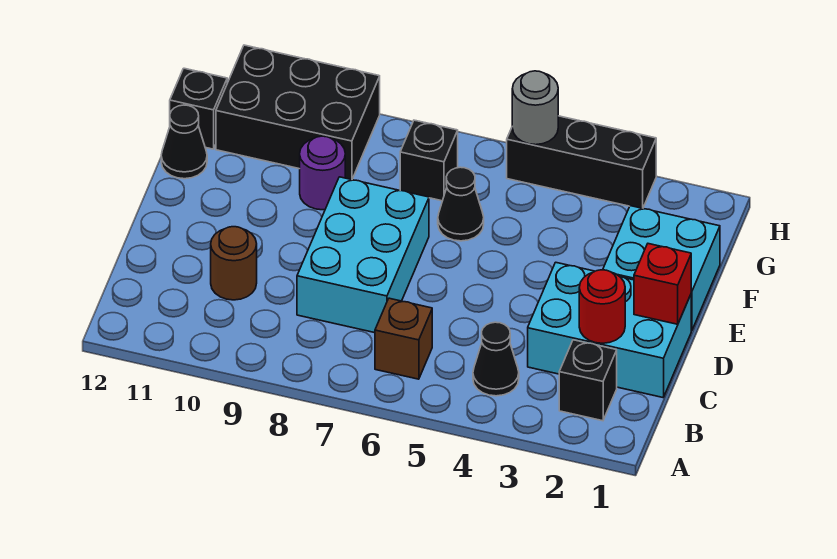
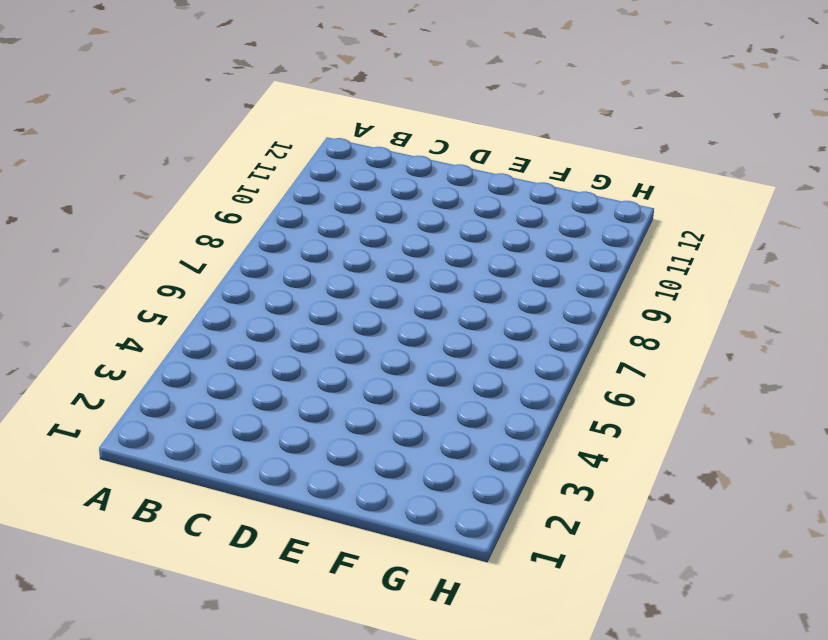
none -> black 1x1 brick [559,340,617,421]
none -> black 1x1 cone [473,322,519,396]
none -> brown 1x1 brick [375,298,432,379]

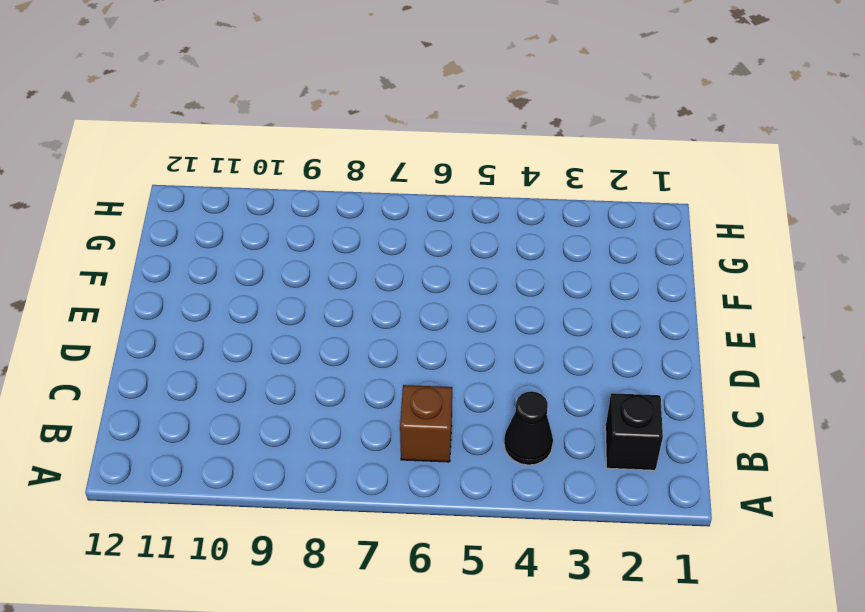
none -> cyan 2x3 brick [528,262,691,397]
none -> cyan 2x3 brick [297,177,429,333]
none -> brown 1x1 round brick [211,227,257,300]

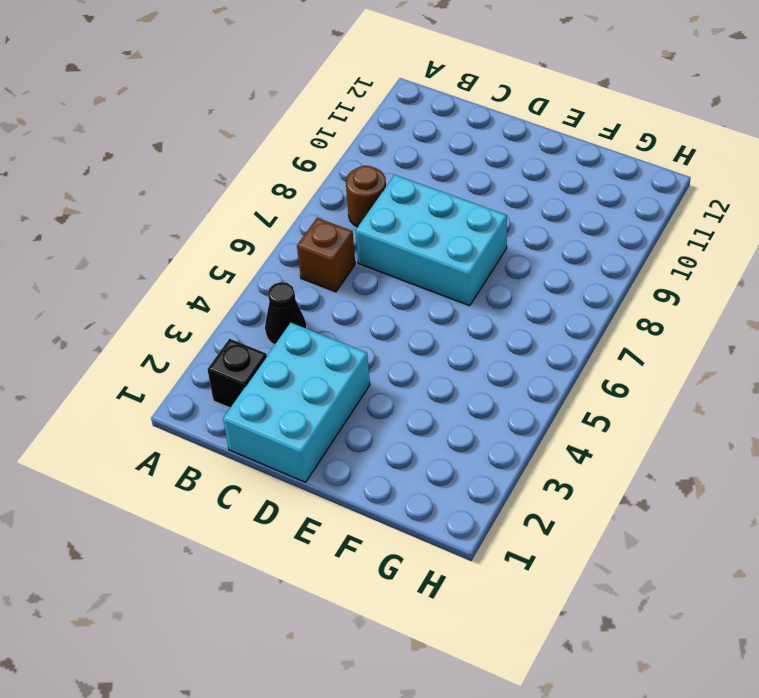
brown 1x1 round brick [346,166,386,227] -> brown 1x1 round brick moved to [211,227,257,300]
none -> cyan 2x2 brick [603,206,720,331]
none -> black 1x1 cone [438,167,484,241]
none -> purple 1x1 round brick [300,136,345,210]

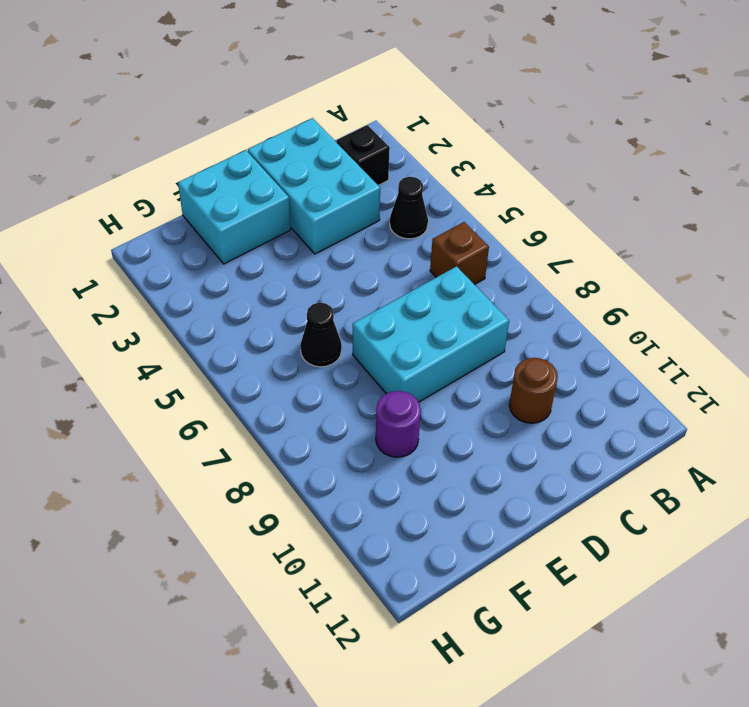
none -> black 1x1 cone [161,105,207,179]
none -> black 1x1 brick [400,120,458,201]
none -> black 2x3 brick [216,45,380,180]

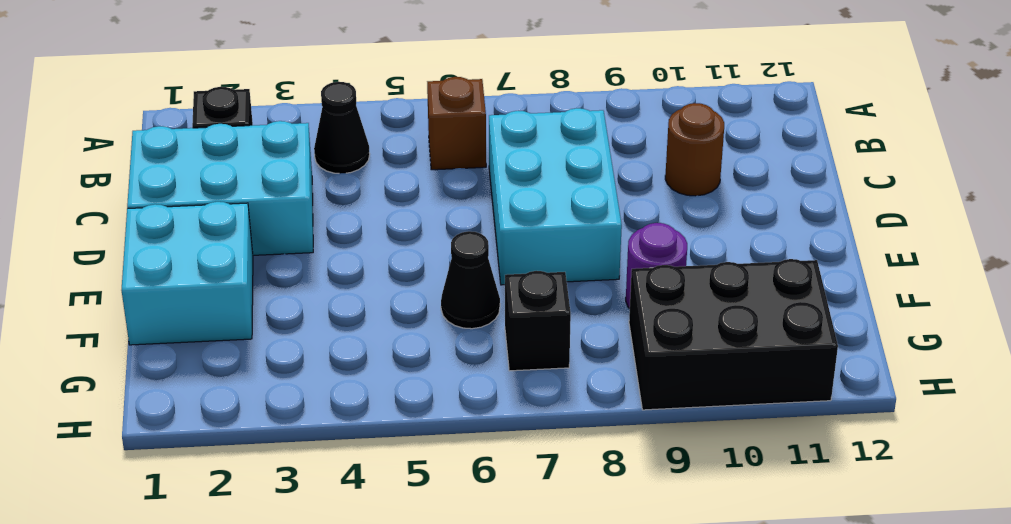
none -> black 1x1 cone [161,105,207,179]
none -> black 1x1 brick [170,68,227,149]
none -> black 1x3 brick [507,116,656,208]

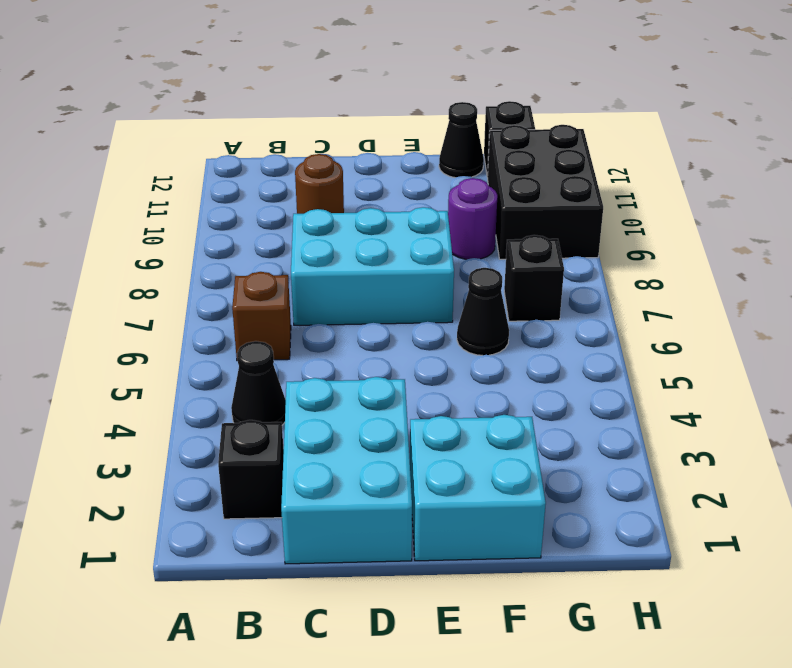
none -> black 1x3 brick [507,116,656,208]
none -> red 1x1 round brick [579,270,625,343]
none -> red 1x1 brick [634,244,691,324]

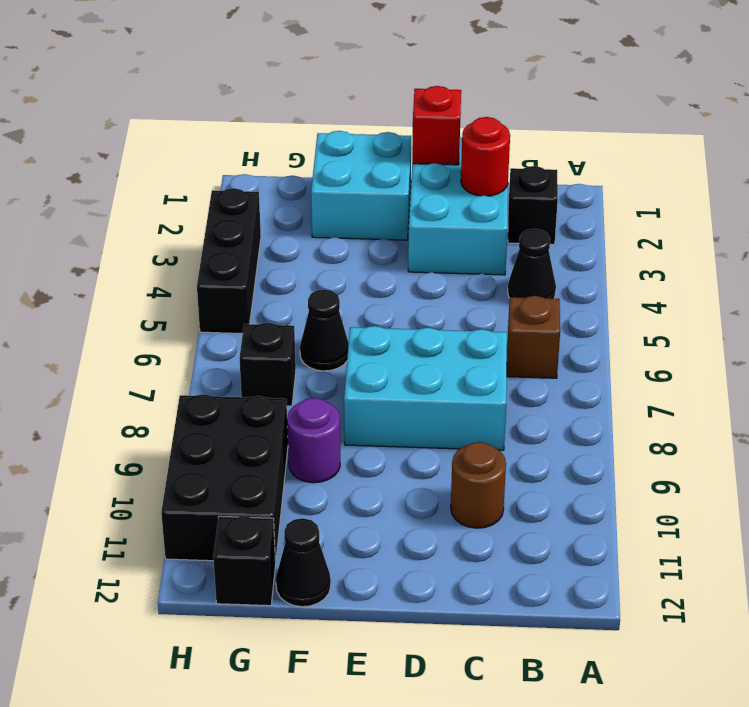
none -> grey 1x1 round brick [512,71,558,145]

